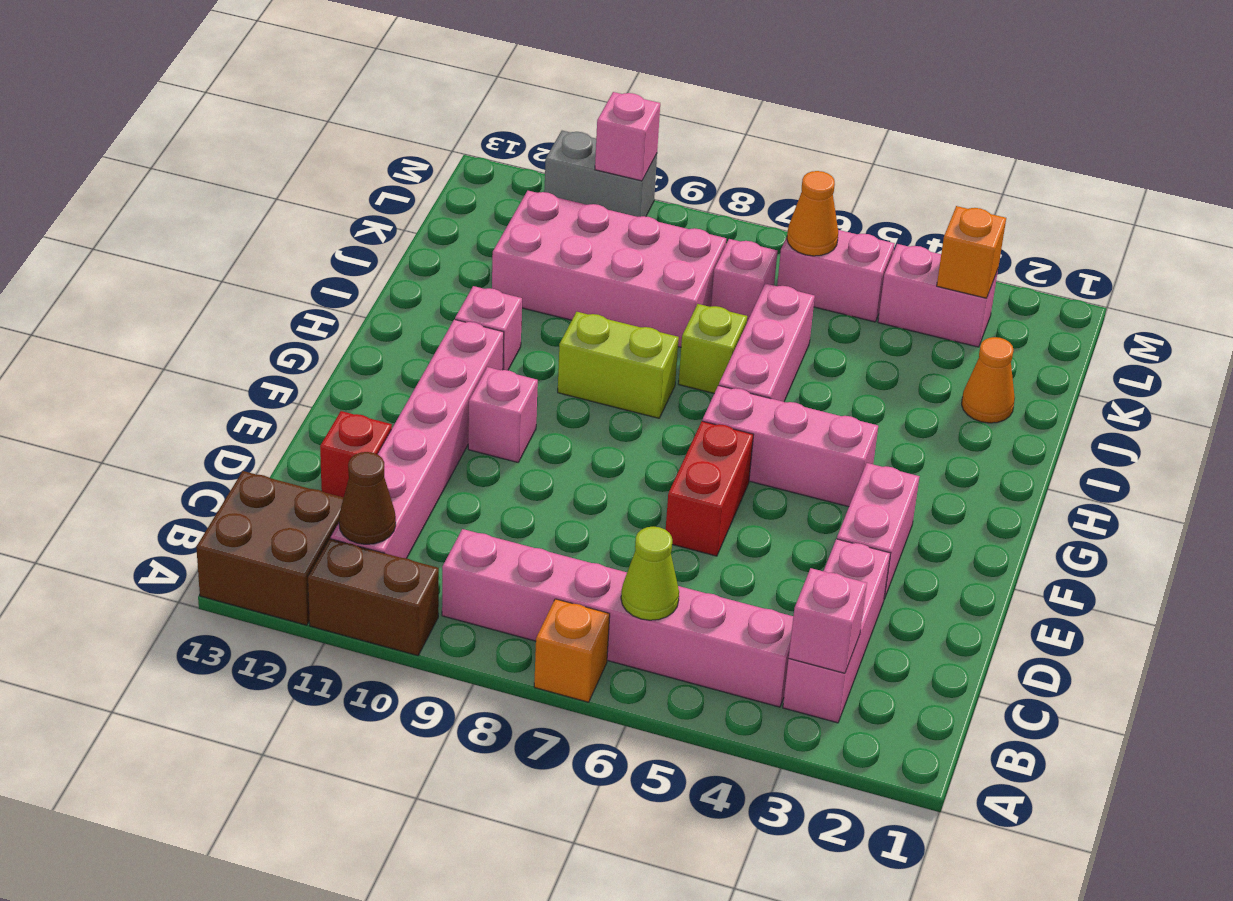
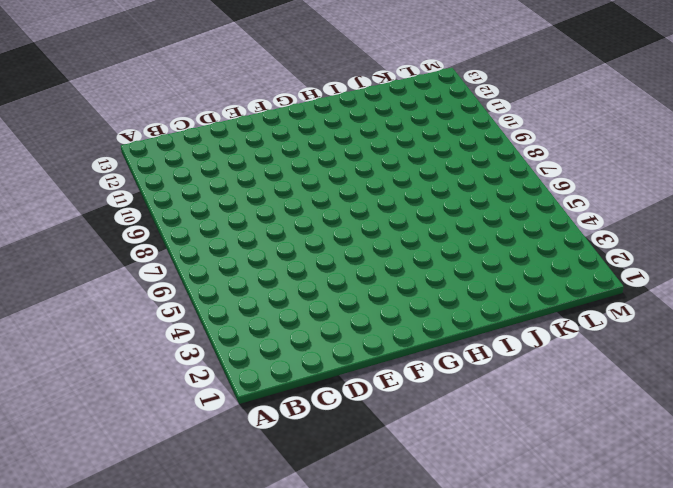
none -> orange 1x1 brick [534,599,610,702]
none -> brown 1x2 brick [308,539,439,656]
none -> brown 2x2 brick [196,471,343,625]

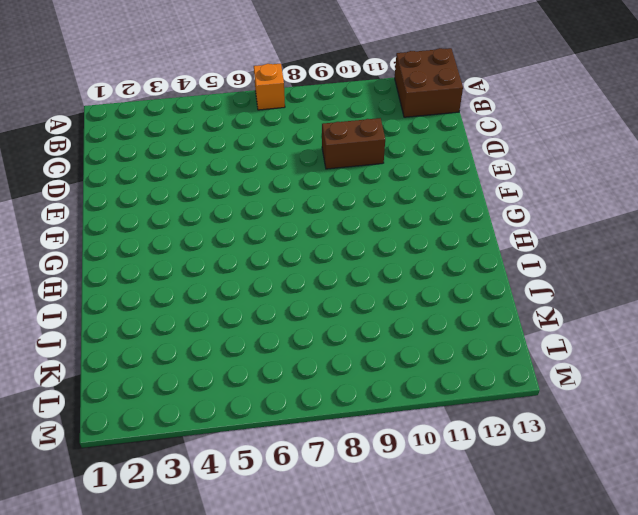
brown 1x2 brick [322,118,385,169] -> brown 1x2 brick moved to [308,539,439,656]
none -> pink 1x3 brick [783,539,891,723]
none -> pink 1x6 brick [442,529,793,707]
none -> pink 1x6 brick [331,319,504,558]

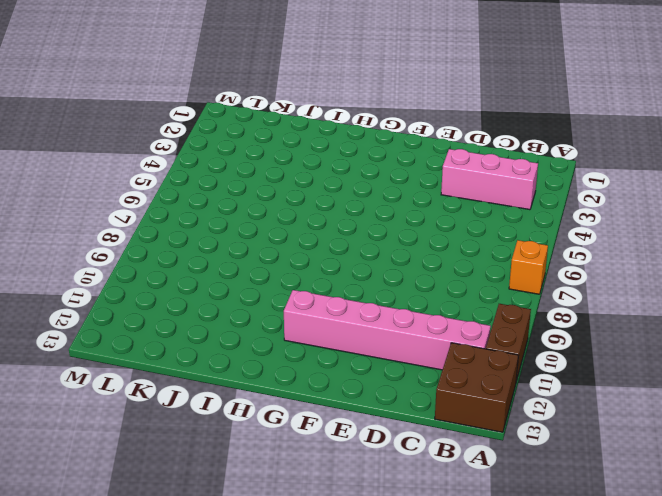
none -> pink 1x6 brick [442,529,793,707]
none -> red 1x1 brick [320,411,392,498]
none -> pink 1x2 brick [837,463,920,599]

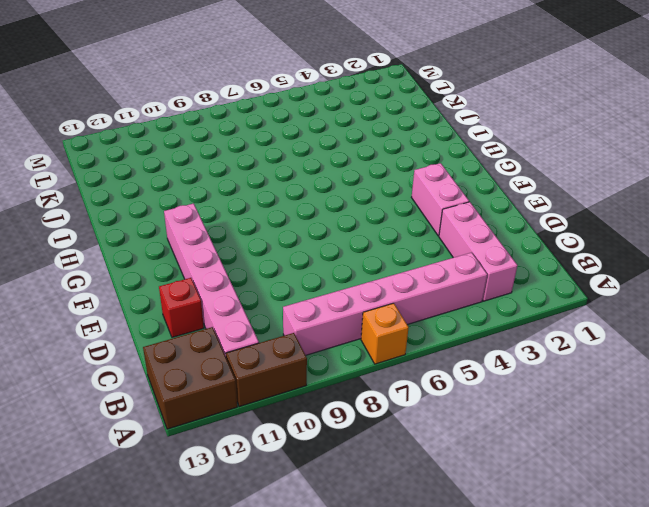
none -> red 1x2 brick [666,421,753,556]
none -> pink 1x1 brick [468,367,538,462]
none -> pink 1x3 brick [702,385,878,507]

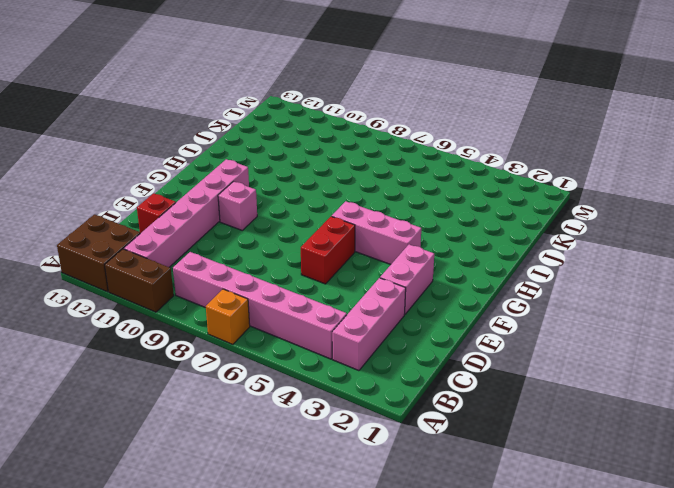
none -> pink 1x3 brick [719,283,815,402]
none -> lime 1x2 brick [558,312,679,418]
none -> pink 1x1 brick [455,286,522,370]

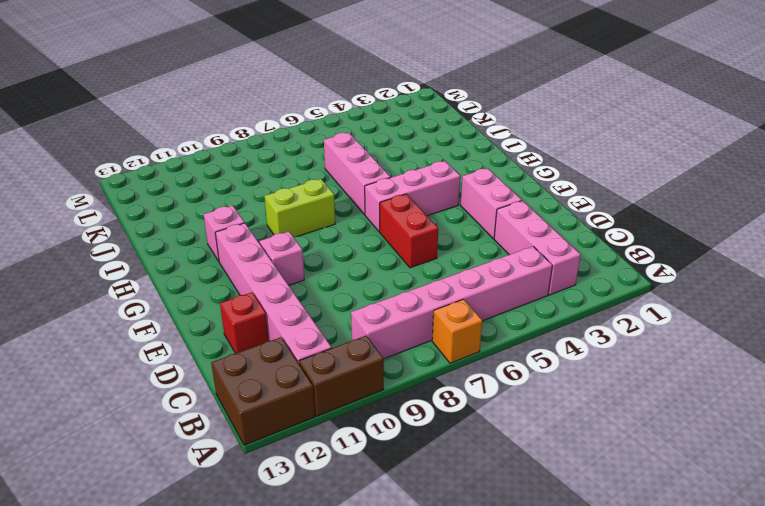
none -> lime 1x1 brick [678,304,747,393]
none -> orange 1x1 cone [962,337,1015,423]
none -> pink 2x4 brick [492,191,726,347]

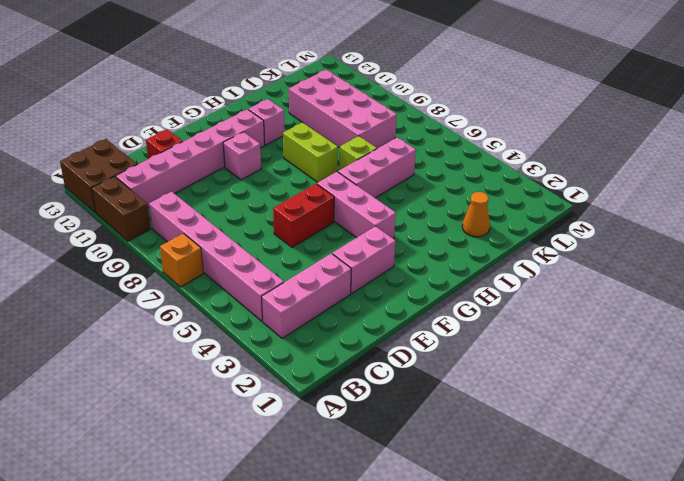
none -> pink 1x1 brick [711,239,778,322]
none -> pink 1x2 brick [878,244,998,347]
none -> pink 1x2 brick [777,230,895,322]

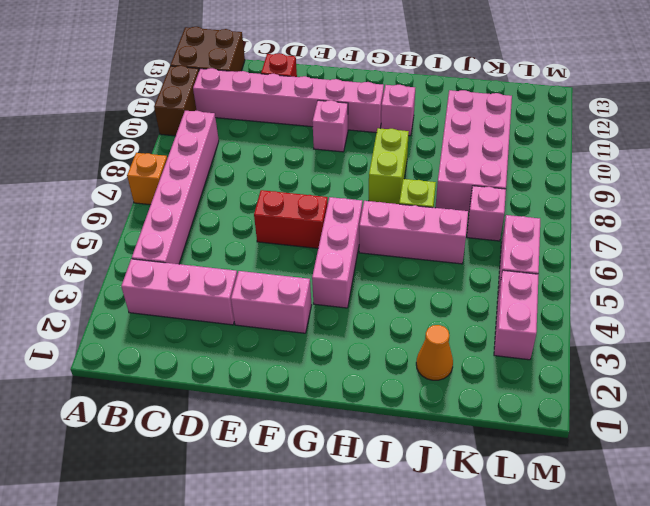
none -> grey 1x2 brick [544,131,657,217]
none -> pink 1x1 brick [789,568,867,673]
none -> lime 1x1 cone [621,527,679,620]

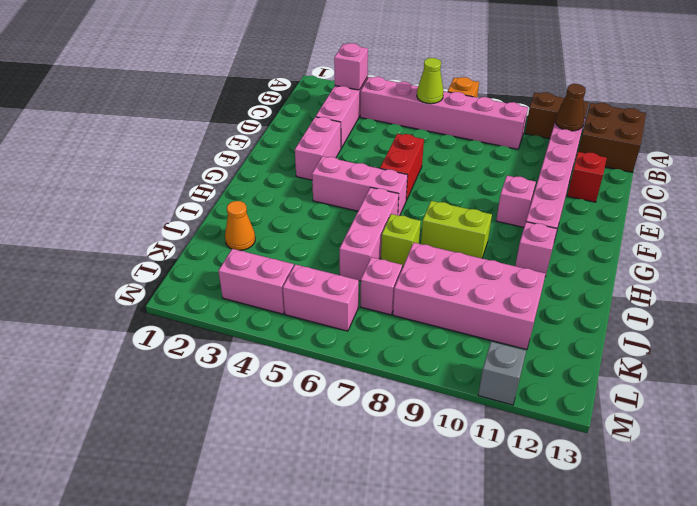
grey 1x1 brick [478,342,526,405] -> grey 1x2 brick [544,131,657,217]
none -> orange 1x1 brick [937,206,1006,298]
none -> orange 1x1 cone [787,171,838,256]
none -> pink 1x1 brick [595,92,660,181]

